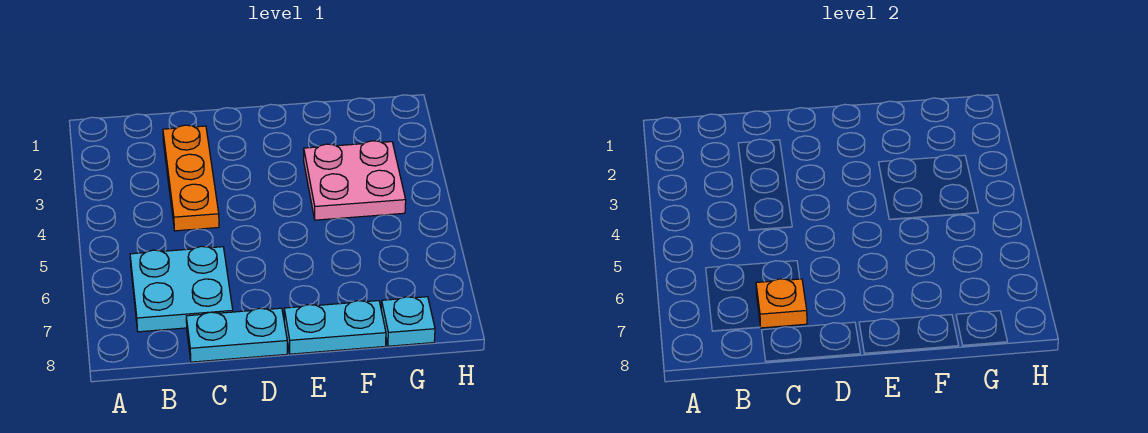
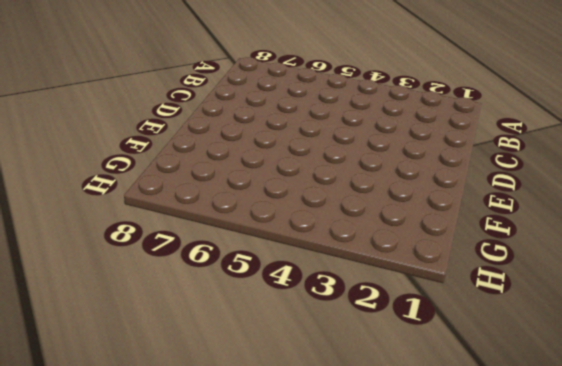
none -> cyan 2x2 plate [130,246,233,332]
none -> orange 1x3 plate [163,125,219,231]

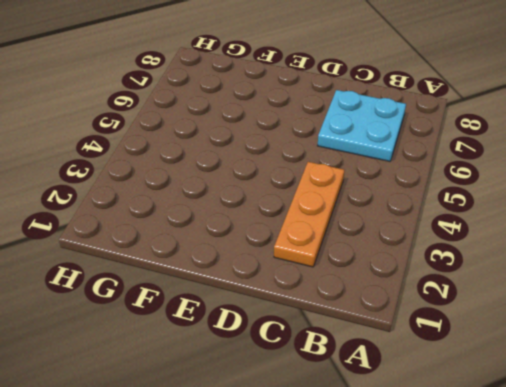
none -> cyan 1x2 plate [186,308,287,362]
none -> cyan 1x2 plate [284,301,386,354]

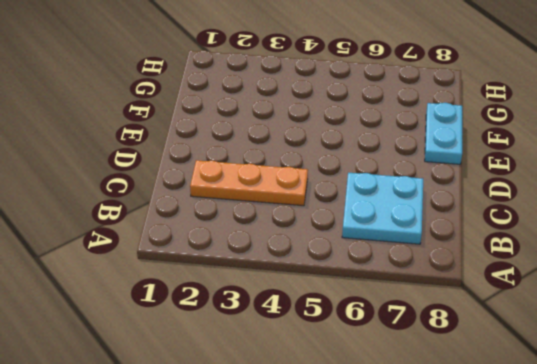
none -> cyan 1x2 plate [186,308,287,362]
none -> pink 2x2 plate [304,141,406,220]

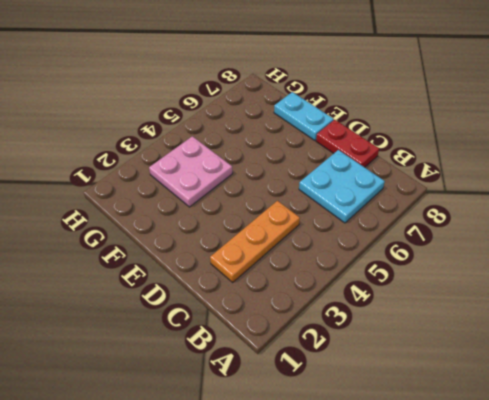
red 1x2 plate [316,120,379,167] -> cyan 1x2 plate [186,308,287,362]
none -> cyan 1x1 plate [381,297,435,346]
none -> orange 1x1 plate [756,279,807,328]

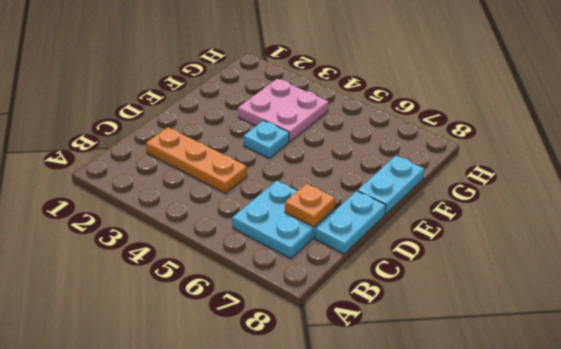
cyan 1x1 plate [244,120,289,158] -> cyan 1x1 plate moved to [381,297,435,346]

